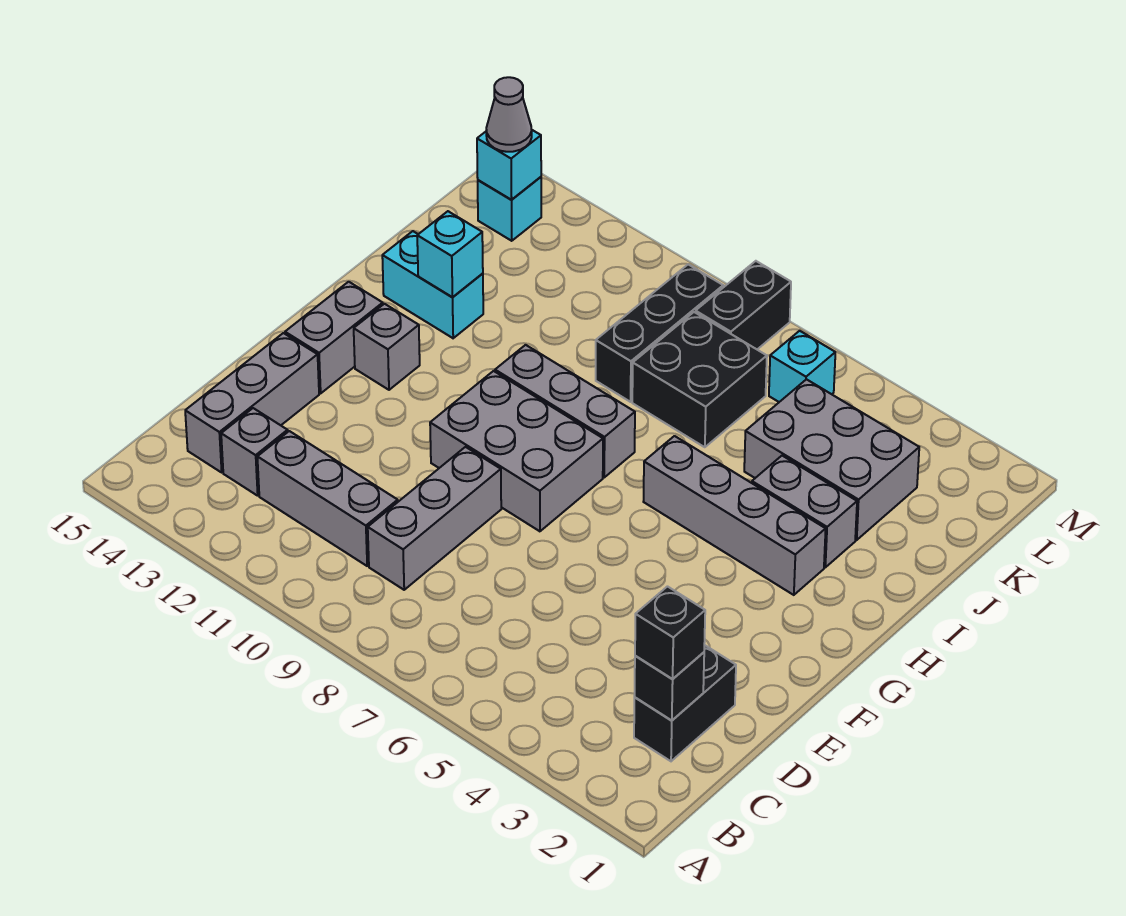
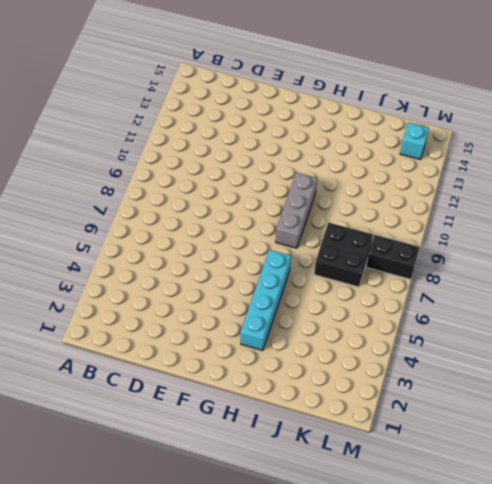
cyan 1x4 brick [240,250,291,351] -> grey 1x4 brick [643,436,826,595]
none -> black 1x2 brick [634,645,736,761]
none -> grey 1x3 brick [368,447,501,590]
none -> grey 1x3 brick [257,431,398,566]

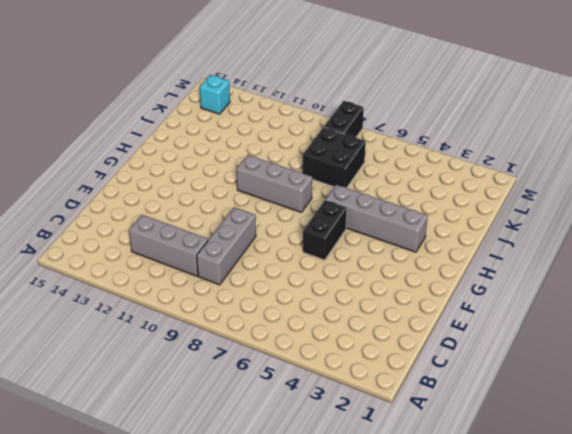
black 1x2 brick [303,200,347,260] -> black 1x2 brick moved to [634,645,736,761]
none -> grey 1x1 brick [221,408,288,496]
none -> grey 1x3 brick [185,333,319,472]
none -> grey 2x3 brick [430,371,603,531]

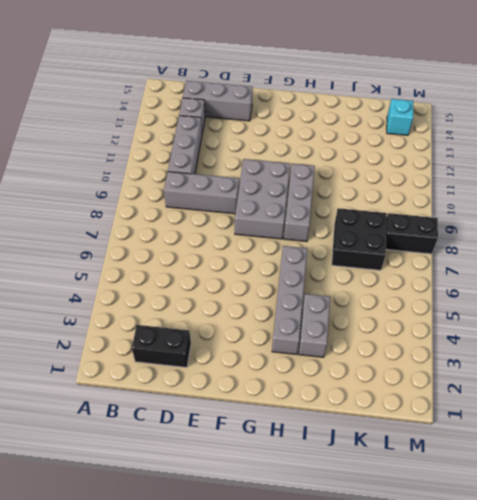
none -> grey 1x2 brick [285,282,383,393]
none -> grey 1x1 brick [354,304,420,390]
none -> cyan 1x2 brick [382,231,483,338]

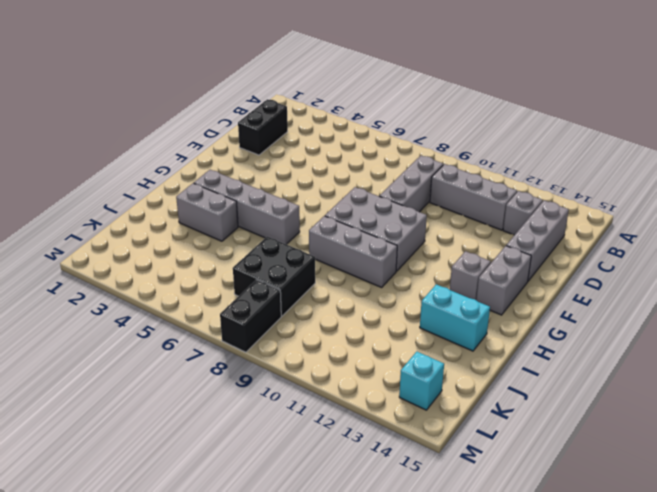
none -> grey 2x3 brick [744,379,919,540]
none -> black 1x3 brick [596,264,723,402]
none -> cyan 1x1 brick [769,331,835,402]

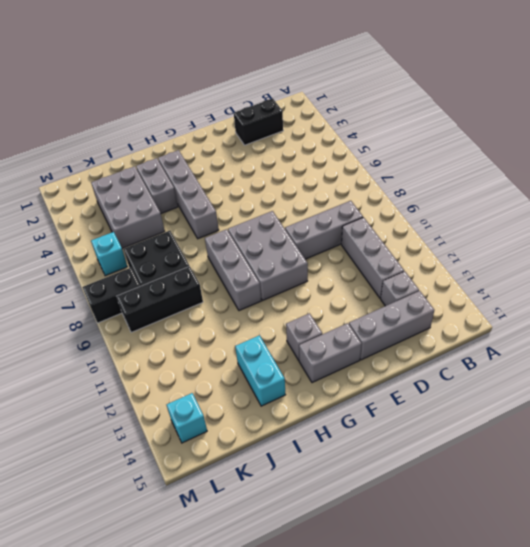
none -> black 1x1 brick [634,652,704,721]
none -> cyan 1x1 brick [417,211,483,297]
none -> cyan 1x1 brick [477,130,541,200]

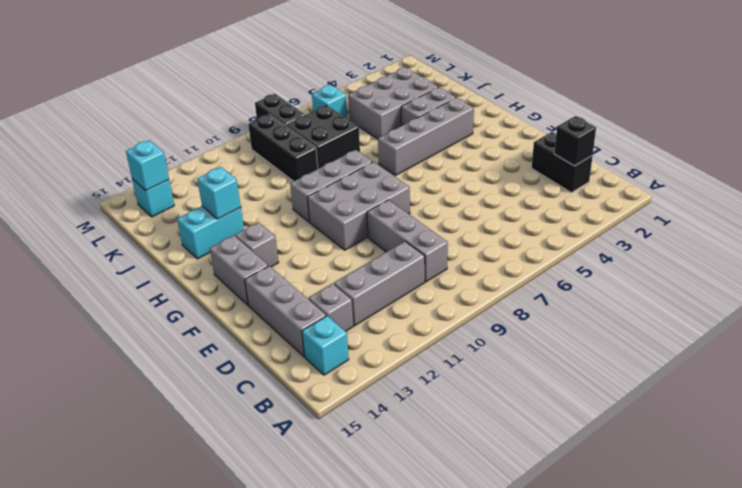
cyan 1x1 brick [302,316,349,375] -> none
none -> black 1x1 brick [635,587,705,679]
none -> grey 1x1 cone [486,77,532,152]

